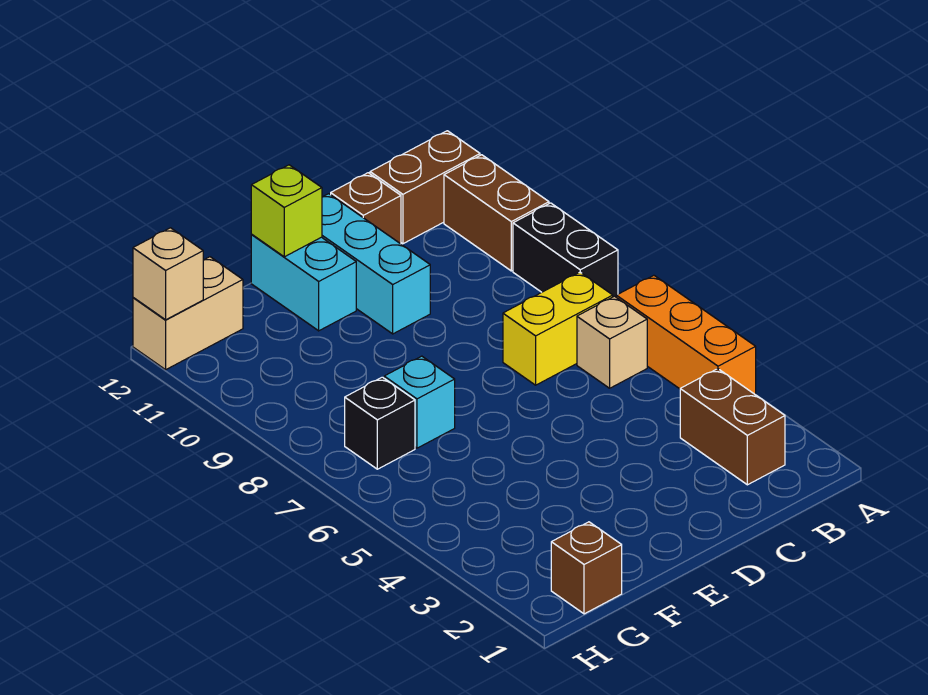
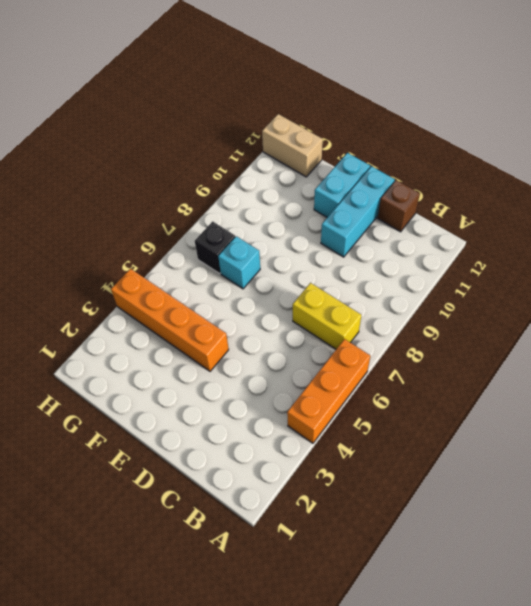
orange 1x4 brick [111,269,229,371] -> none
none -> black 1x2 brick [513,203,618,297]
none -> brown 1x2 brick [444,155,549,271]
none -> brown 1x2 brick [370,131,480,244]

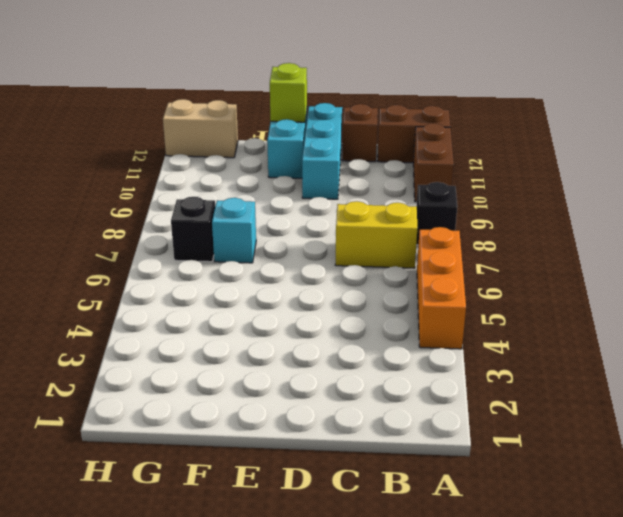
black 1x1 brick [416,182,457,245] -> black 1x2 brick [513,203,618,297]
none -> brown 1x2 brick [680,369,785,485]
none -> tan 1x1 brick [577,296,647,388]
none -> brown 1x1 brick [551,522,622,614]

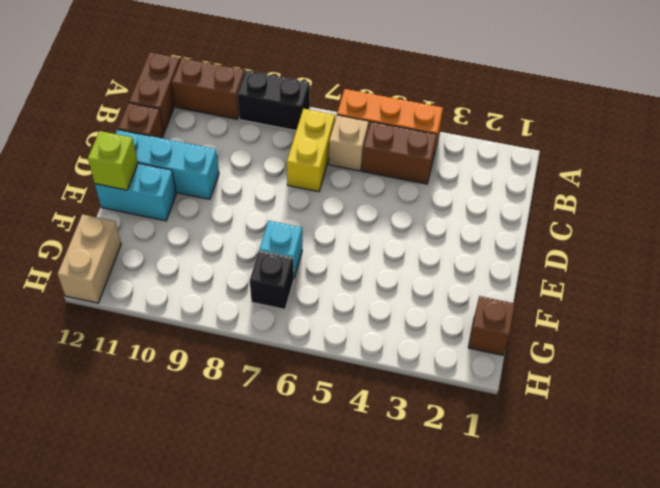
brown 1x2 brick [362,122,437,184] -> brown 1x2 brick moved to [680,369,785,485]
none -> tan 1x1 brick [133,228,203,320]

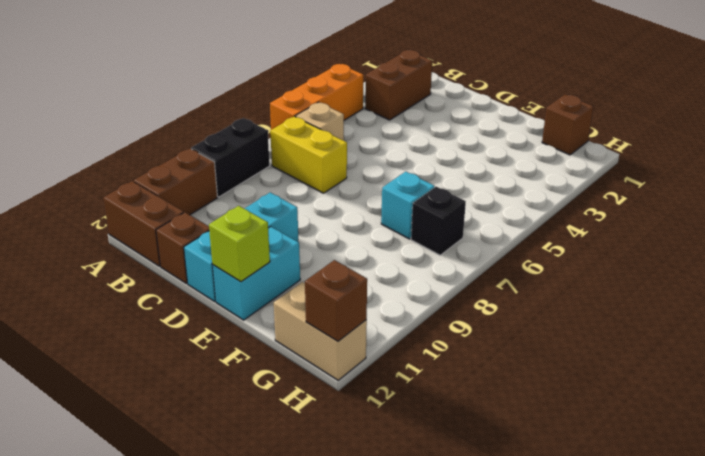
brown 1x1 brick [305,260,367,341] -> tan 1x1 brick [133,228,203,320]

